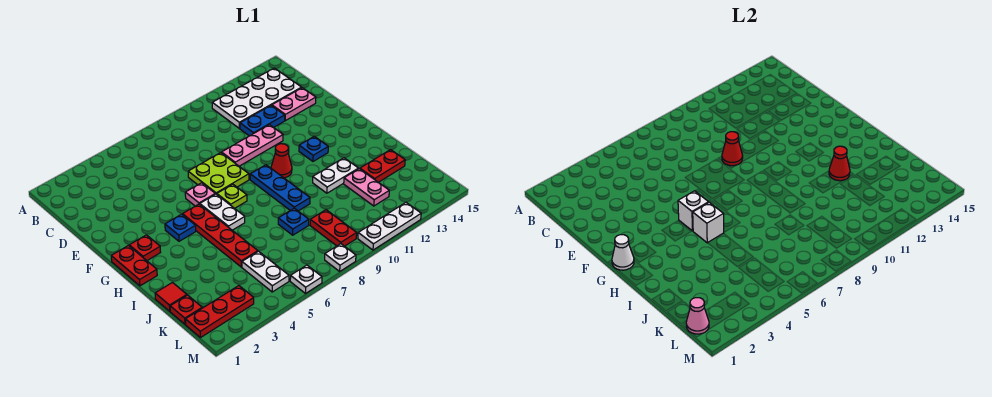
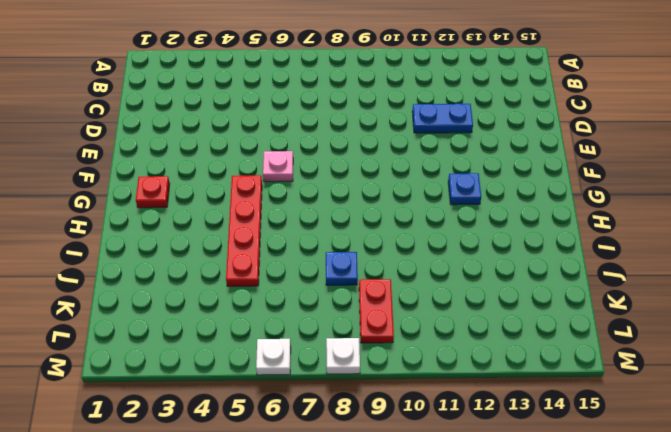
none -> white 2x4 plate [212,68,302,128]
none -> pink 1x2 plate [272,88,316,121]
none -> lime 2x2 plate [188,152,249,194]
none -> pink 1x3 plate [222,125,283,166]

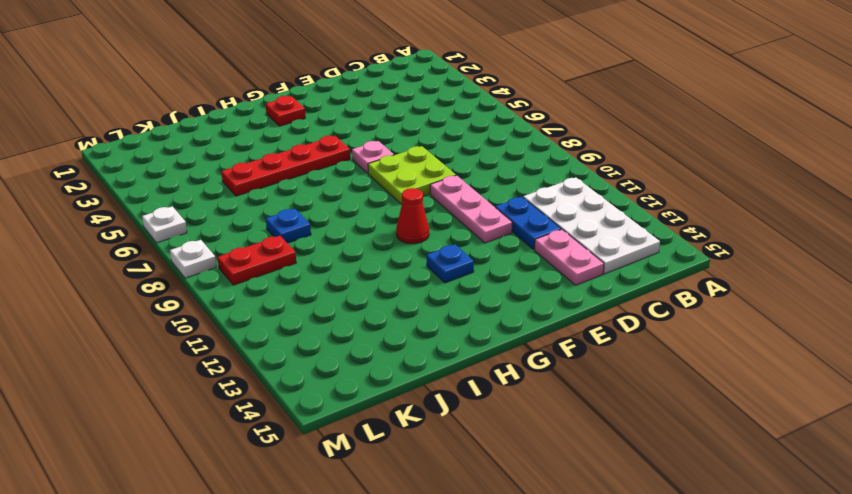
none -> red 1x2 plate [111,246,157,286]
none -> blue 1x1 plate [165,214,196,241]
none -> white 1x2 plate [200,194,245,230]
none -> lime 1x1 plate [217,184,247,208]

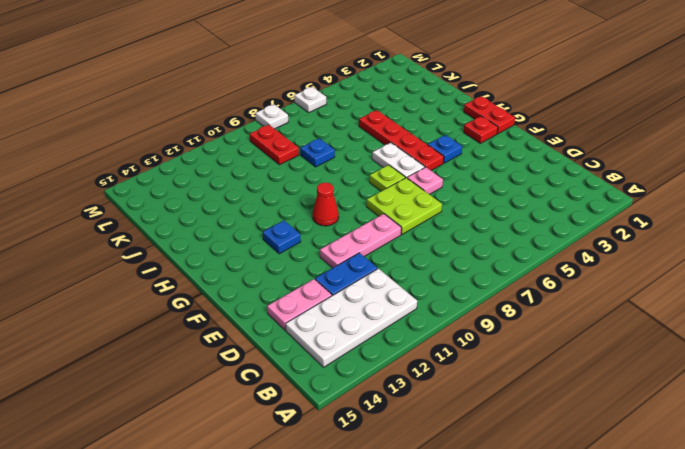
none -> blue 1x3 plate [250,165,310,211]
none -> white 1x2 plate [313,158,358,193]
none -> red 1x1 tile [155,283,187,311]
none -> pink 1x2 plate [344,169,389,206]

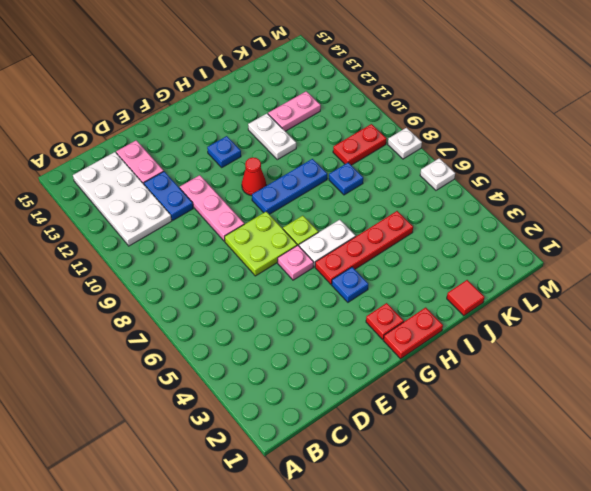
none -> red 1x2 plate [360,150,405,182]
none -> red 1x1 plate [170,295,202,324]
none -> white 1x2 plate [242,251,289,292]
none -> red 1x3 plate [186,286,254,338]

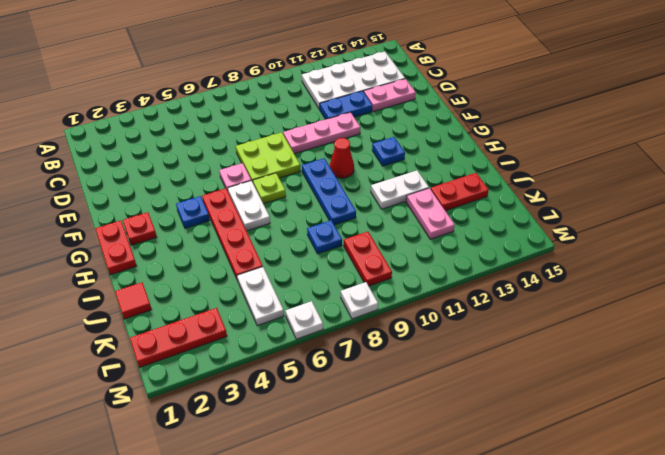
none -> red 1x1 plate [170,295,202,324]
none -> white 1x3 plate [358,203,421,250]
none -> red 1x1 cone [722,132,743,166]
none -> white 1x1 cone [612,235,634,270]

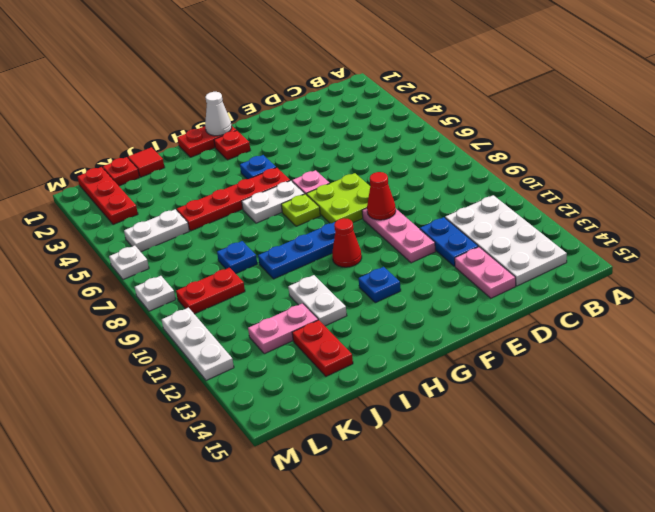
none -> white 1x1 brick [678,191,709,231]
none -> white 1x1 brick [693,202,724,243]
none -> red 1x1 cone [829,146,850,181]
none -> pink 1x1 cone [686,298,709,334]

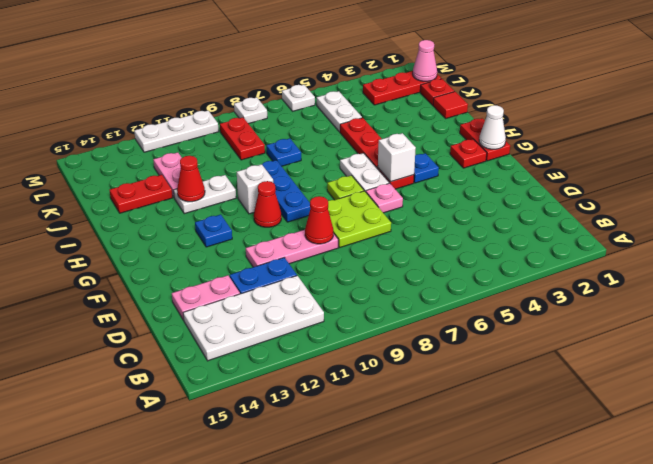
white 1x1 brick [237,164,273,214] -> white 1x1 brick moved to [693,202,724,243]

